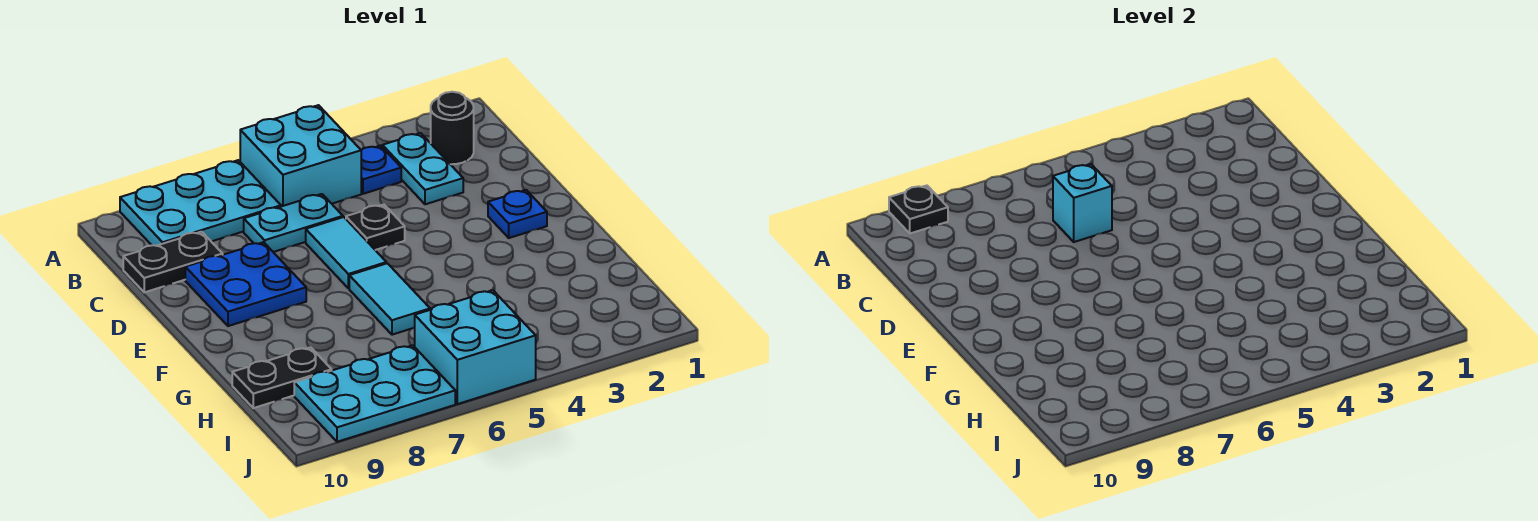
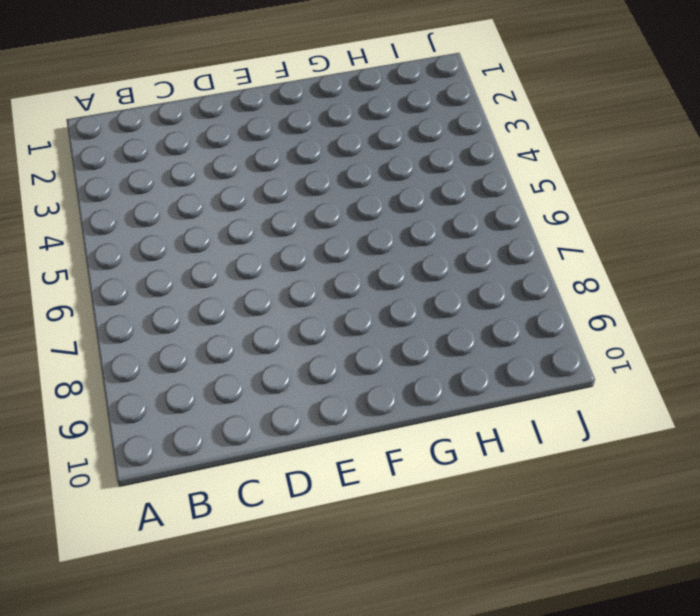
none -> cyan 2x2 brick [240,105,361,207]
none -> cyan 2x3 plate [120,160,281,246]
none -> black 1x1 round brick [431,92,474,164]

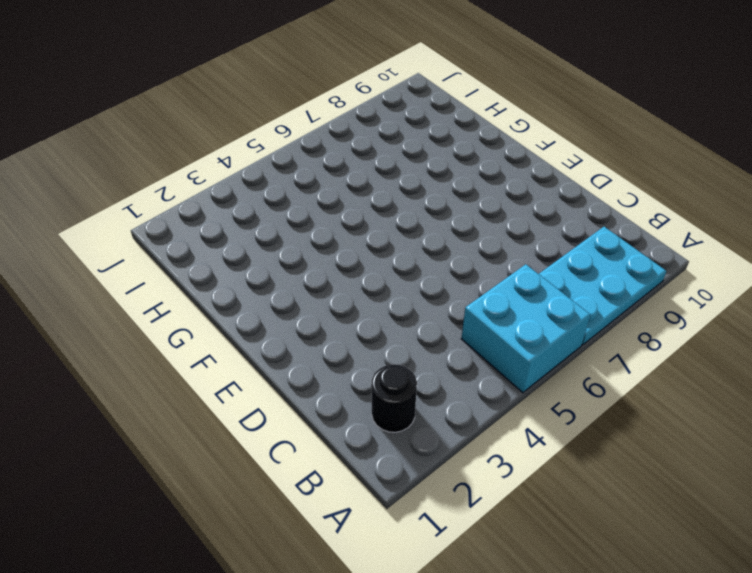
none -> cyan 1x2 plate [382,133,463,204]
none -> blue 1x1 plate [361,146,401,194]
none -> cyan 1x2 plate [244,194,343,252]

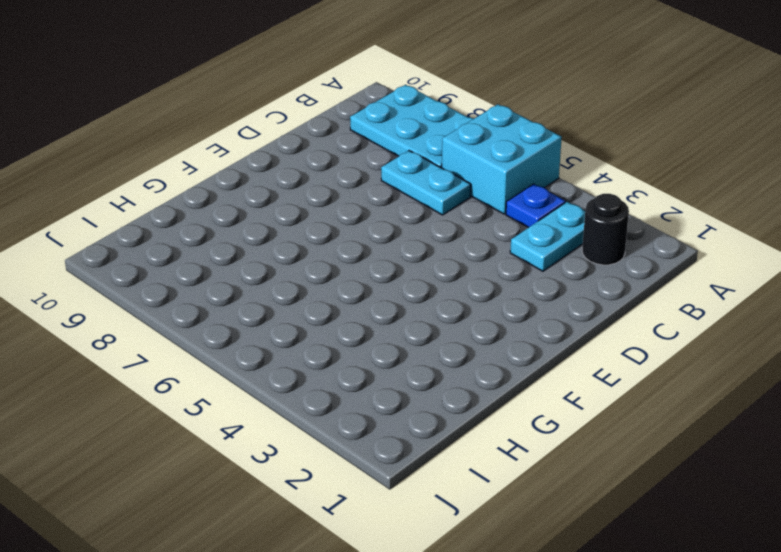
none -> black 1x2 plate [123,232,223,292]
none -> black 1x1 plate [346,205,405,250]
none -> cyan 1x2 tile [306,217,386,288]

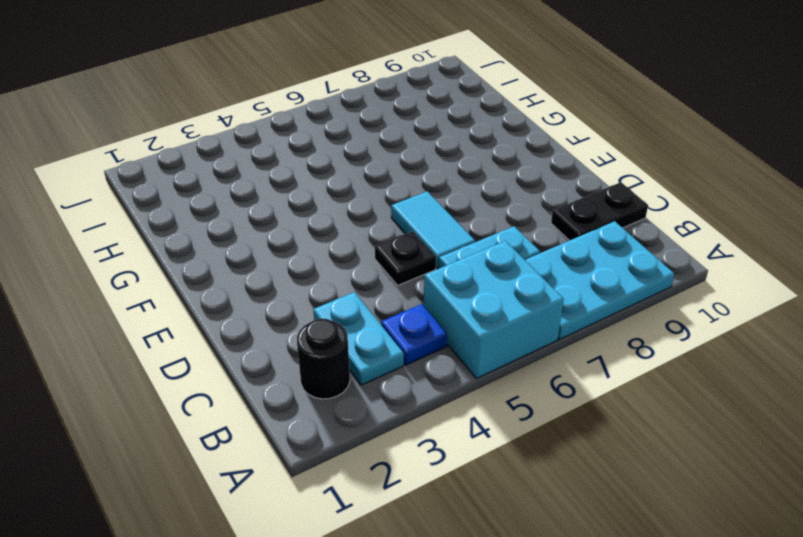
none -> blue 2x2 plate [185,242,306,326]
none -> blue 1x1 plate [488,190,547,238]
none -> cyan 1x2 tile [349,263,430,335]

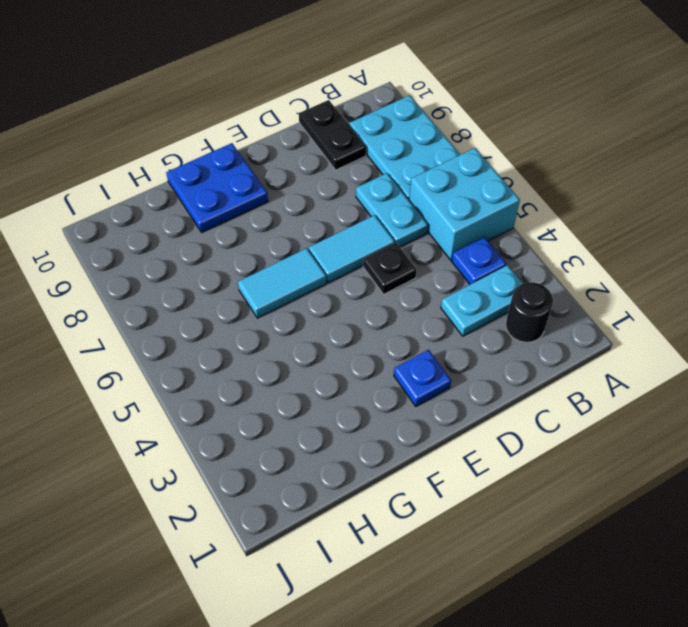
blue 2x2 plate [166,143,268,232] -> blue 2x2 plate moved to [185,242,306,326]
none -> black 1x2 plate [232,347,332,408]
none -> cyan 2x2 brick [415,290,536,404]
none -> cyan 2x3 plate [294,345,455,442]

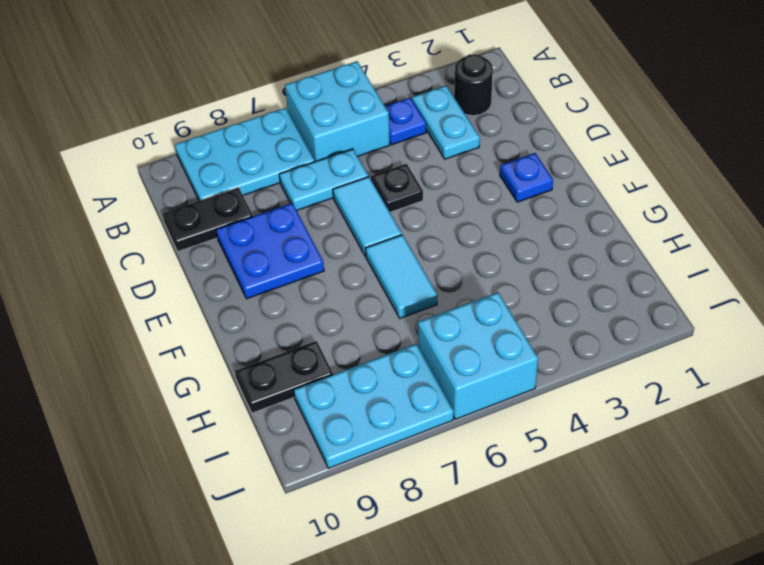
none -> black 1x1 plate [889,185,948,233]
none -> cyan 1x1 brick [1053,164,1112,242]

